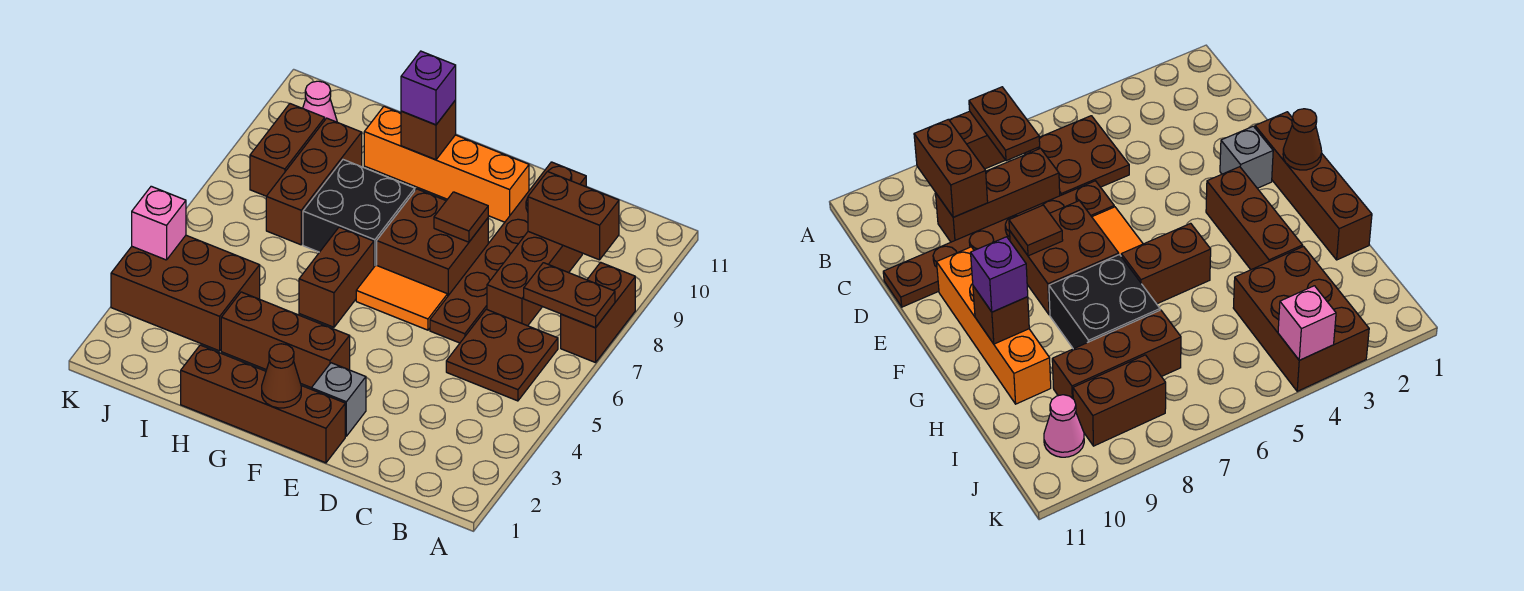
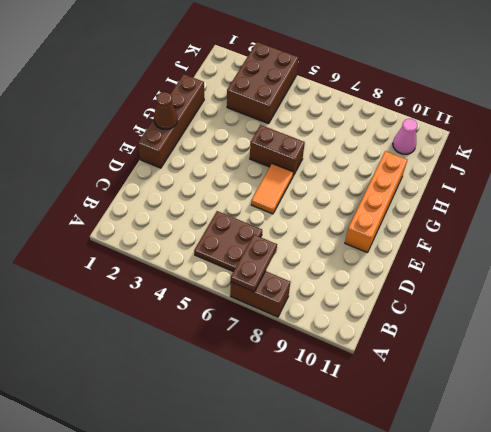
none -> brown 1x3 brick [487,232,582,326]
none -> brown 1x6 plate [430,162,586,343]
none -> grey 1x1 brick [311,363,366,436]

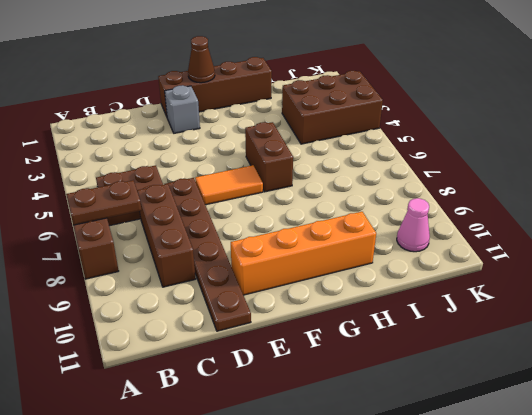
none -> brown 2x2 brick [377,189,488,295]
none -> brown 1x3 brick [221,292,350,388]
none -> black 2x2 brick [303,160,415,267]

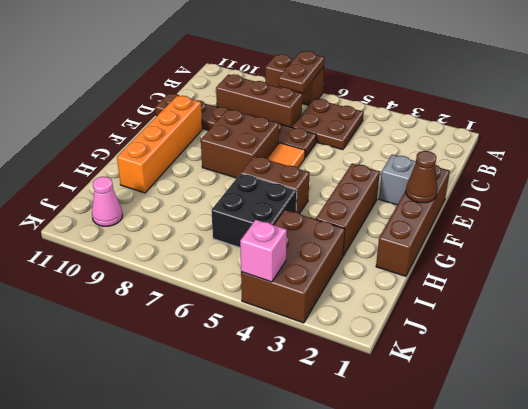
black 2x2 brick [212,174,297,248] -> black 2x2 brick moved to [303,160,415,267]
none -> brown 1x3 brick [266,118,362,245]
none -> brown 1x2 brick [250,104,325,196]
none -> brown 1x2 brick [528,172,619,260]

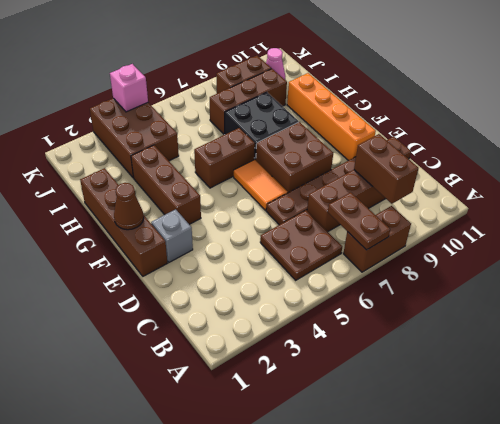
none -> brown 1x1 tile [434,192,488,242]
none -> brown 1x1 brick [401,100,456,160]
none -> purple 1x1 brick [401,51,456,125]

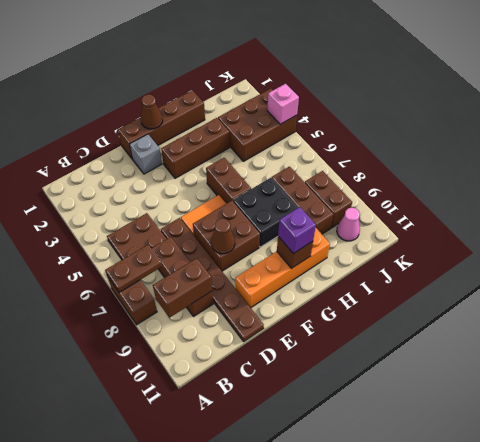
brown 1x1 cone [211,219,235,254] -> brown 1x1 tile [434,192,488,242]

